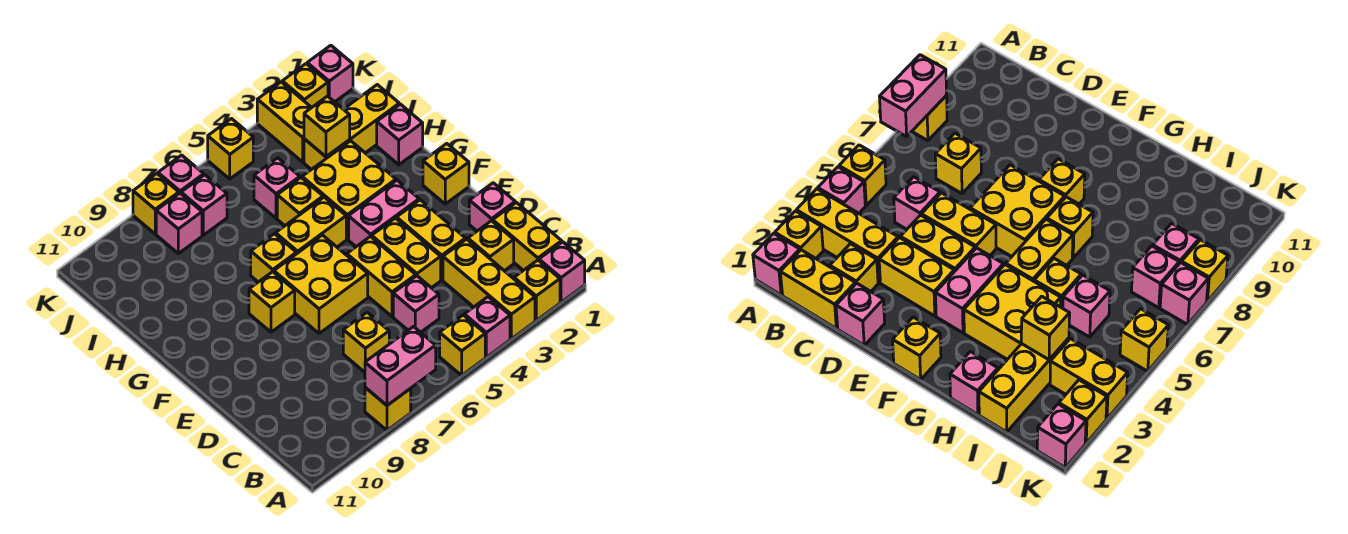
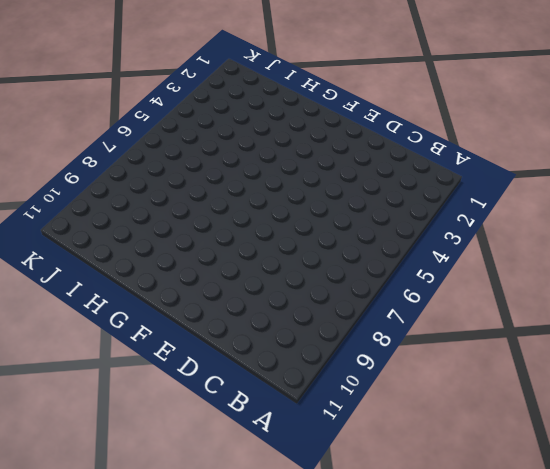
none -> pink 1x1 brick [539,242,585,302]
none -> yellow 1x1 brick [514,260,560,320]
none -> yellow 1x3 brick [443,239,535,339]
none -> pink 1x1 brick [464,297,510,357]

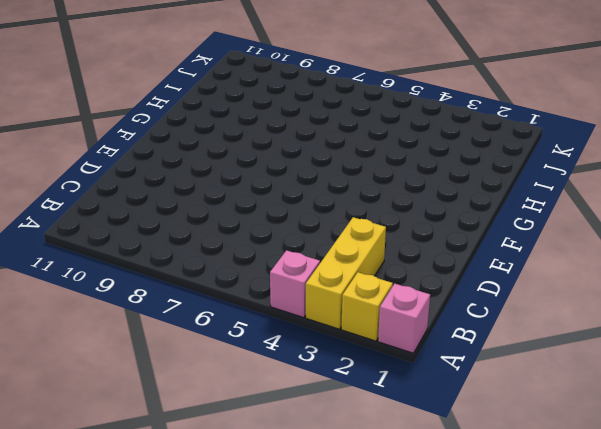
none -> yellow 1x1 brick [440,315,485,375]
none -> yellow 1x1 brick [365,387,411,430]
none -> yellow 1x2 brick [493,202,562,270]
none -> yellow 1x1 brick [468,221,514,271]

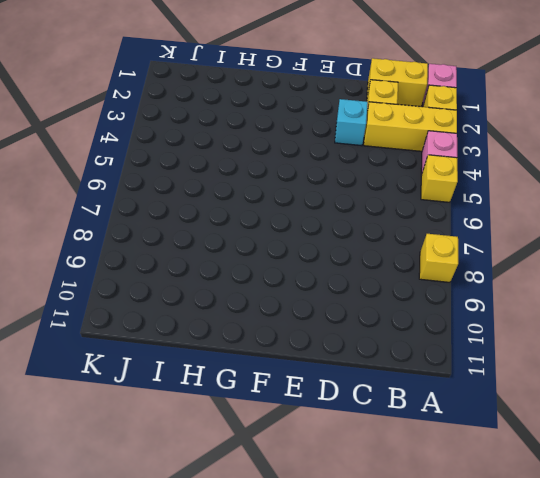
cyan 1x1 brick [335,99,368,146] -> yellow 1x2 brick [397,200,465,280]
none -> pink 1x1 brick [393,276,439,332]
none -> yellow 1x1 brick [343,312,389,372]
none -> pink 1x1 brick [469,183,515,231]
none -> yellow 1x2 brick [372,218,441,288]

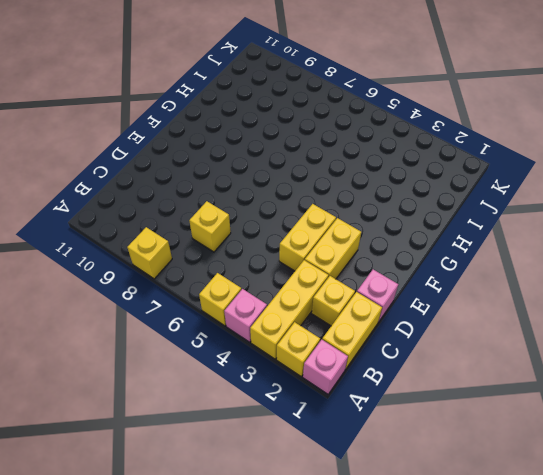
none -> pink 1x1 brick [393,276,439,332]
none -> yellow 1x2 brick [347,236,416,316]
none -> yellow 2x2 brick [274,235,368,333]
none -> yellow 1x1 brick [423,144,469,204]

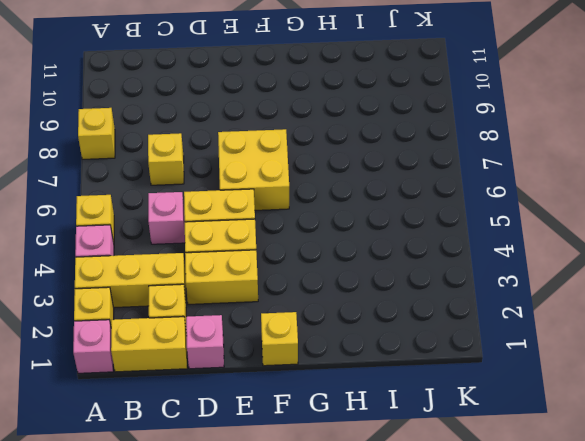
none -> pink 1x2 brick [349,180,419,247]
none -> yellow 1x1 brick [249,272,295,332]
none -> yellow 2x2 brick [302,141,396,239]
none -> yellow 1x2 brick [276,197,346,254]

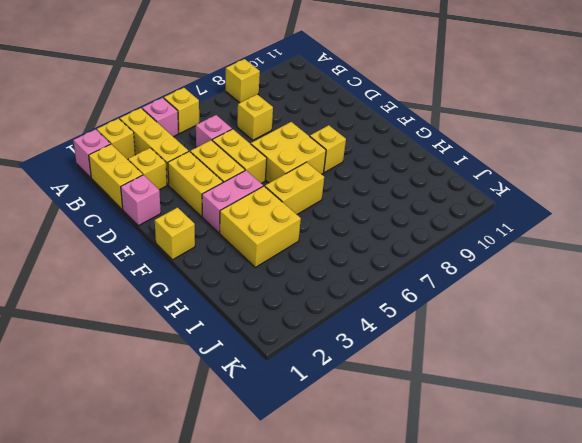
none -> yellow 1x1 brick [251,234,296,282]
none -> pink 1x1 brick [377,104,423,165]
none -> yellow 1x1 brick [277,178,323,226]
none -> yellow 1x3 brick [304,85,399,170]

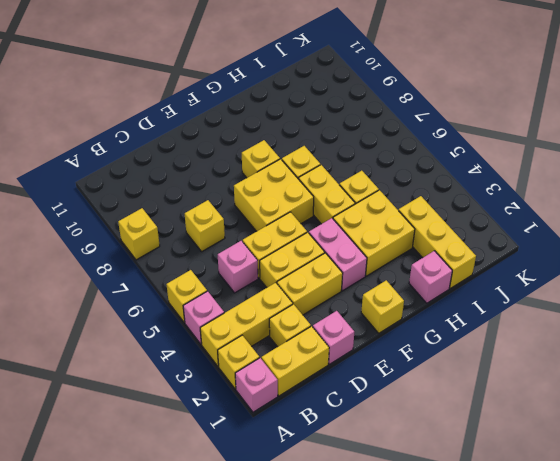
none -> pink 1x1 brick [254,158,300,218]
none -> yellow 1x2 brick [257,82,311,162]
none -> pink 1x1 brick [181,175,227,235]
none -> pink 1x1 brick [156,193,202,253]

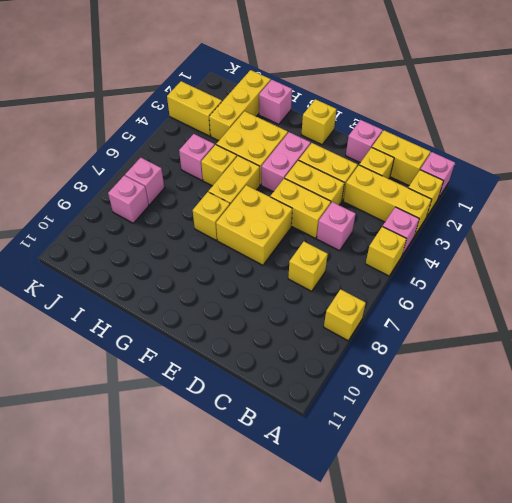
none -> yellow 1x1 brick [249,272,295,332]
none -> pink 1x1 brick [307,45,353,102]
none -> yellow 1x1 brick [282,64,328,108]
none -> yellow 1x1 brick [208,119,253,179]

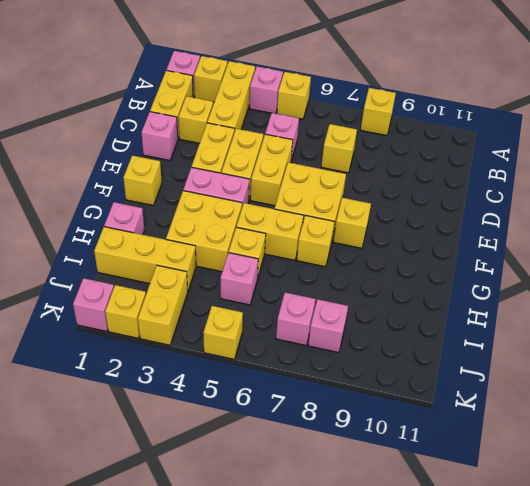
none -> pink 1x1 brick [158,155,204,193]
none -> yellow 1x1 brick [133,174,179,234]
none -> pink 1x2 brick [365,327,436,405]
none -> yellow 1x1 brick [304,96,350,157]

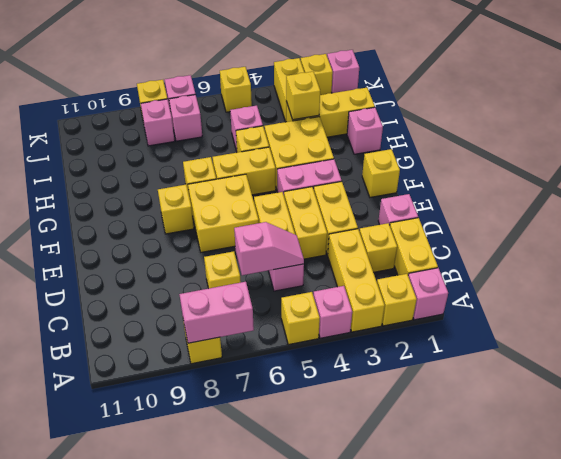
pink 1x2 slope [234,222,304,275] -> none

